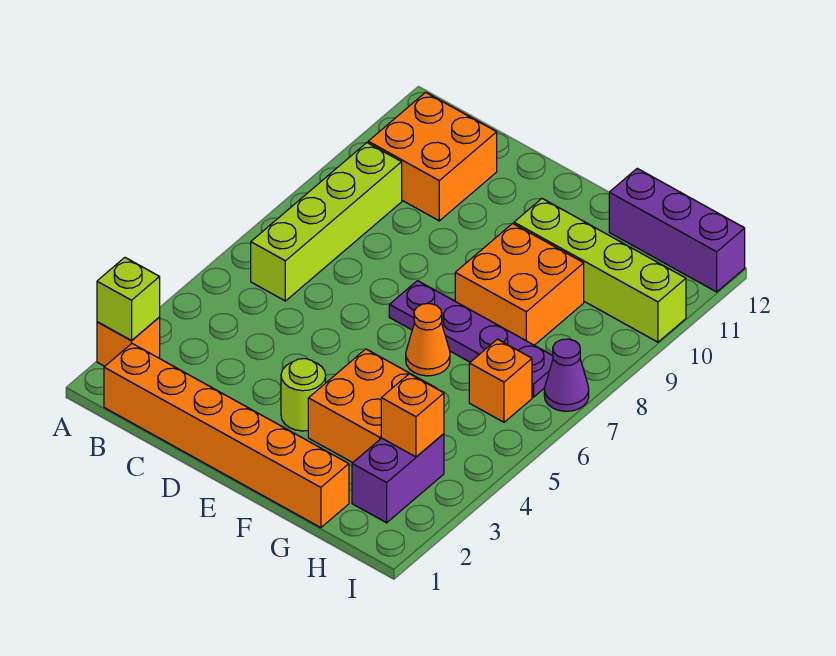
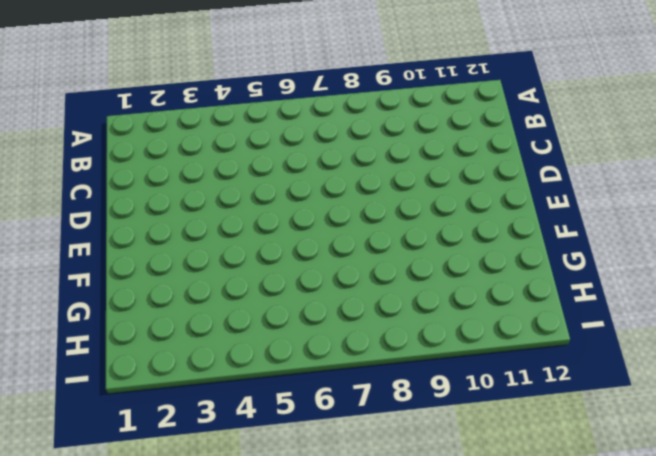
none -> orange 1x1 brick [97,317,160,366]
none -> orange 1x6 brick [104,344,349,528]
none -> lime 1x4 brick [251,143,402,301]

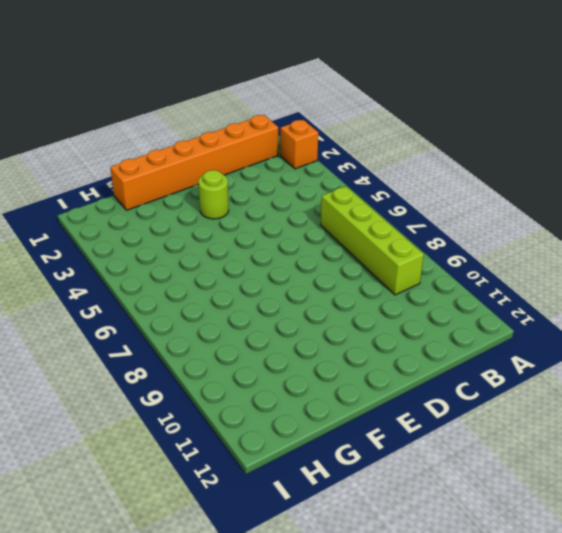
none -> orange 2x2 brick [368,92,497,221]
none -> purple 1x4 plate [389,281,553,397]
none -> orange 2x2 brick [308,349,437,463]

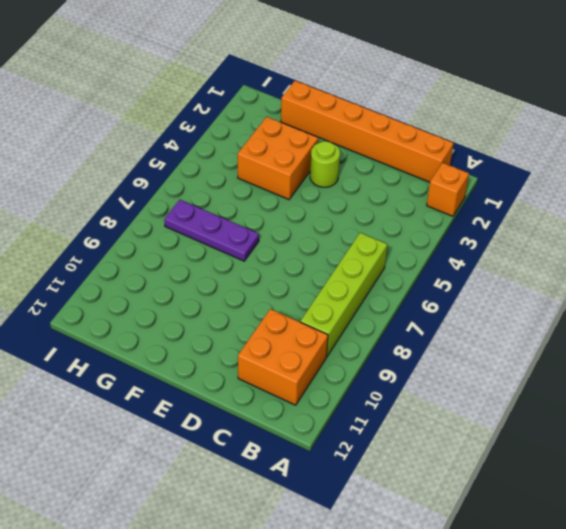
purple 1x3 plate [164,200,259,261] -> purple 1x4 plate [389,281,553,397]
none -> orange 1x1 cone [406,304,450,376]
none -> orange 2x2 brick [455,223,584,345]
none -> lime 1x4 brick [514,199,686,342]

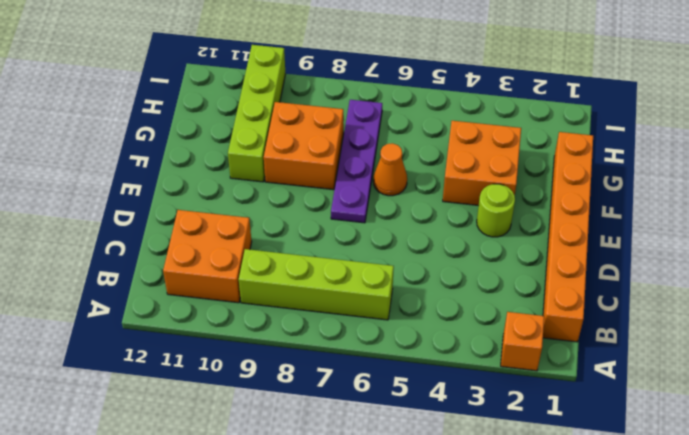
none -> purple 1x3 brick [609,168,745,292]
none -> purple 1x2 brick [352,434,444,523]
none -> orange 1x1 brick [469,339,532,422]

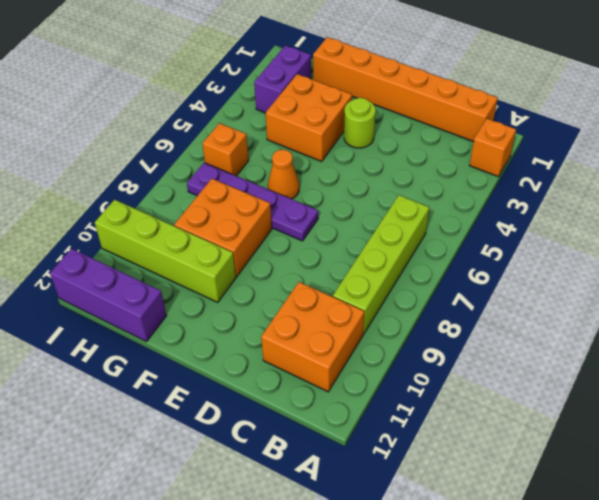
none -> purple 1x1 cone [544,339,589,411]
none -> lime 1x1 brick [97,258,160,340]
none -> orange 1x1 brick [381,374,444,457]

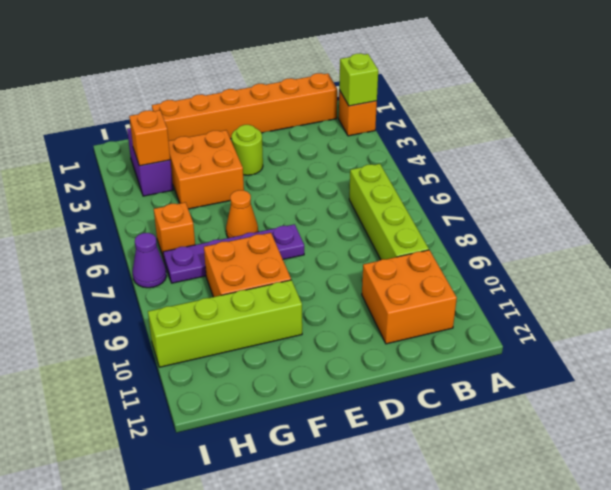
none -> purple 1x3 brick [609,168,745,292]

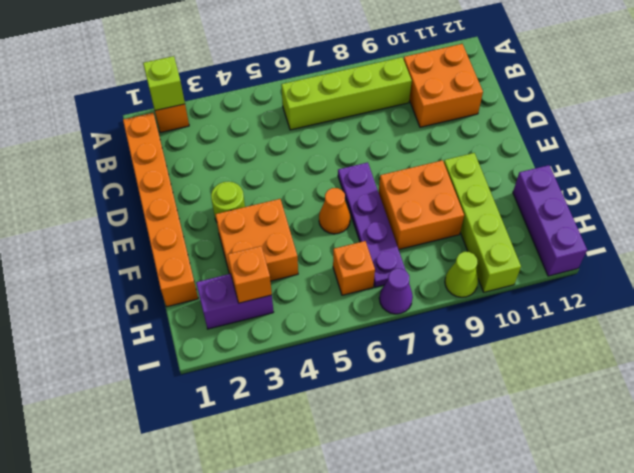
lime 1x1 cone [445,252,478,297] -> none

